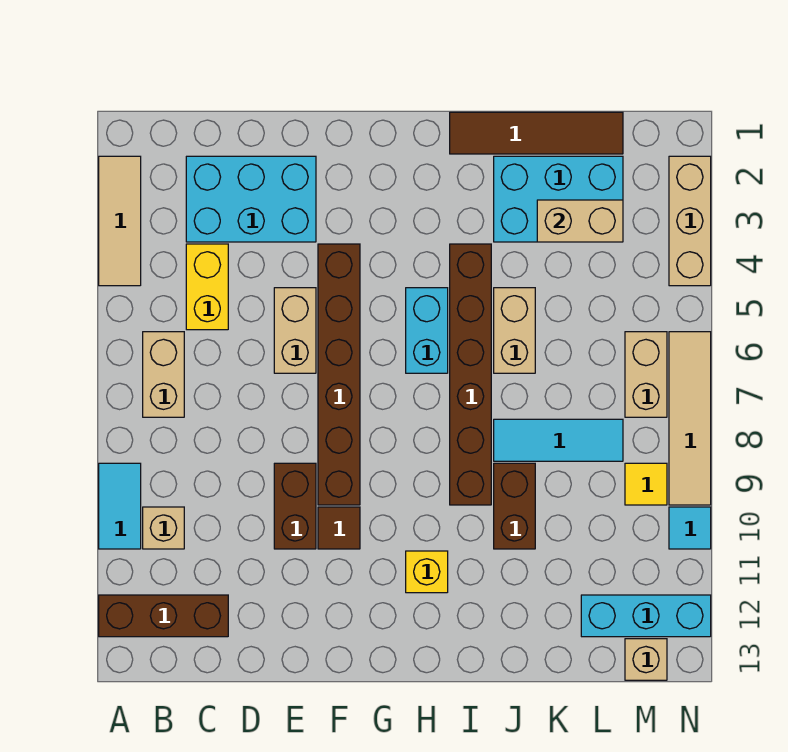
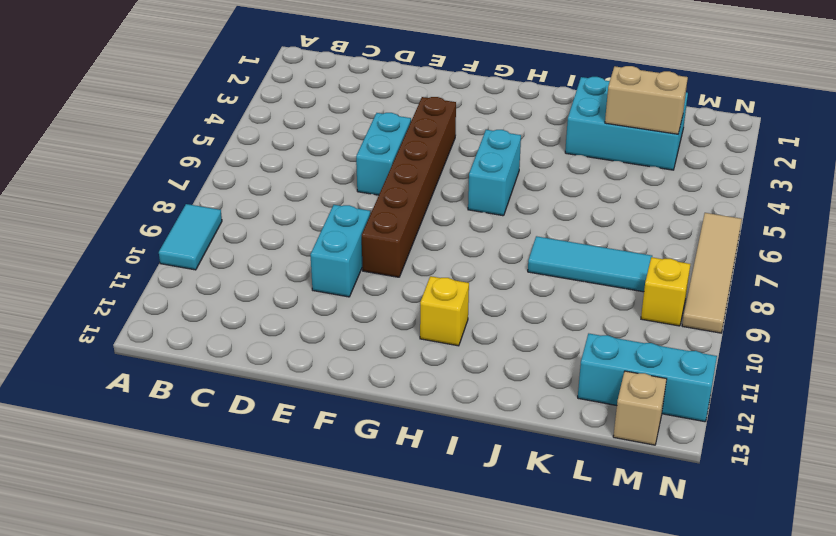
cyan 1x2 brick [356,113,411,195] -> tan 1x2 brick [274,288,316,373]
cyan 1x2 brick [310,205,370,297] -> brown 1x2 brick [274,463,316,549]
yellow 1x1 brick [641,257,690,326] -> yellow 1x1 tile [625,463,667,505]
none -> tan 1x3 tile [99,156,141,286]
none -> brown 1x3 brick [99,595,228,637]
none -> tan 1x2 brick [143,332,184,417]

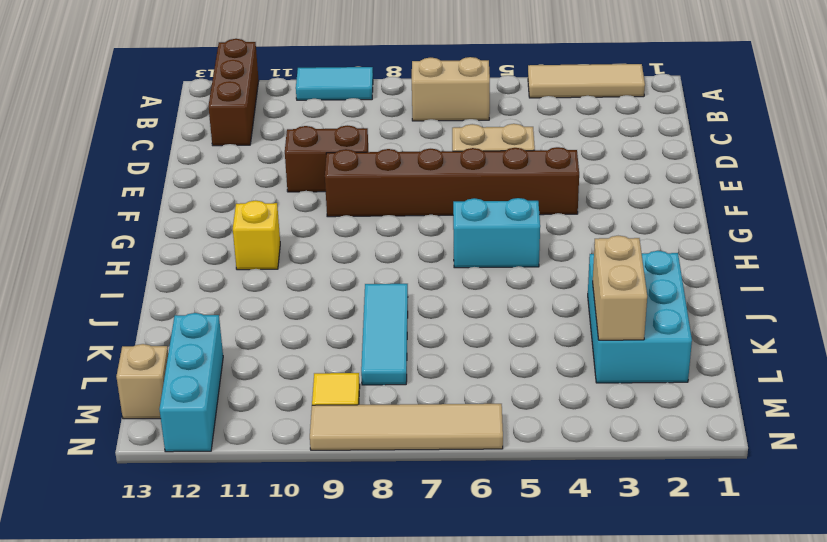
none -> tan 1x1 brick [143,507,184,549]
none -> cyan 2x3 brick [186,156,316,242]
none -> yellow 1x2 brick [186,244,228,330]

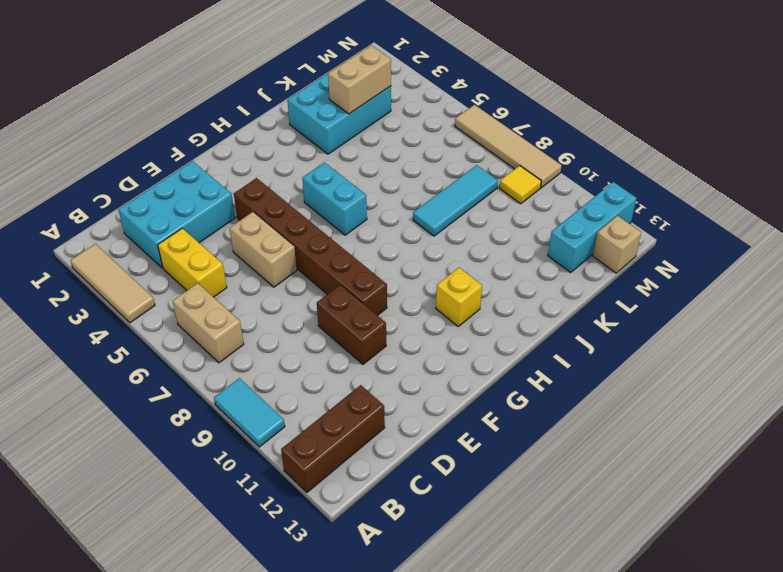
none -> tan 1x1 brick [143,507,184,549]
none -> brown 1x1 tile [318,507,360,549]
none -> brown 1x4 tile [450,112,623,154]

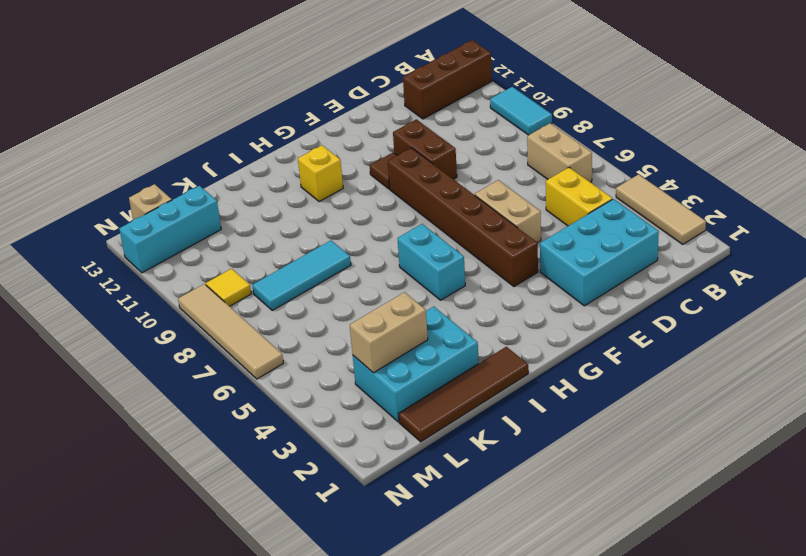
none -> tan 1x1 brick [143,507,184,549]
none -> brown 1x6 brick [450,244,491,505]
none -> tan 1x2 brick [494,288,535,373]

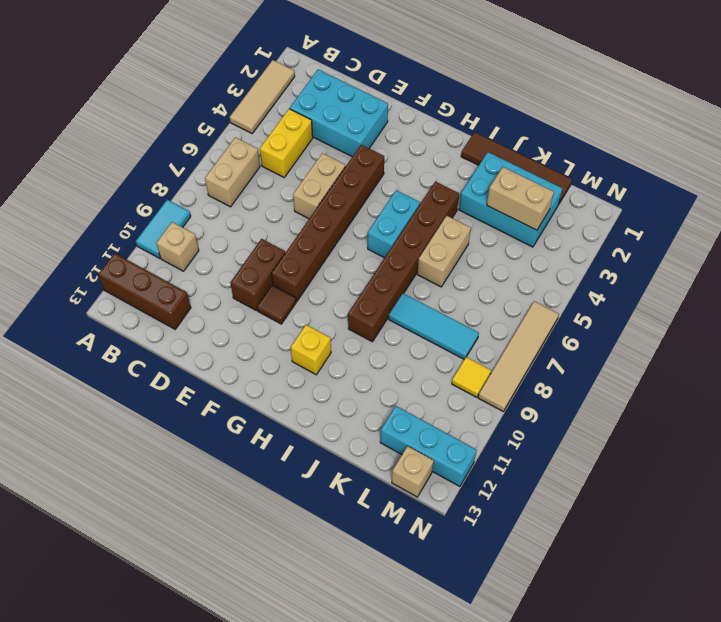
none -> brown 1x2 brick [494,463,535,549]
none -> tan 1x2 brick [625,332,667,417]
none -> tan 1x3 brick [669,156,711,286]

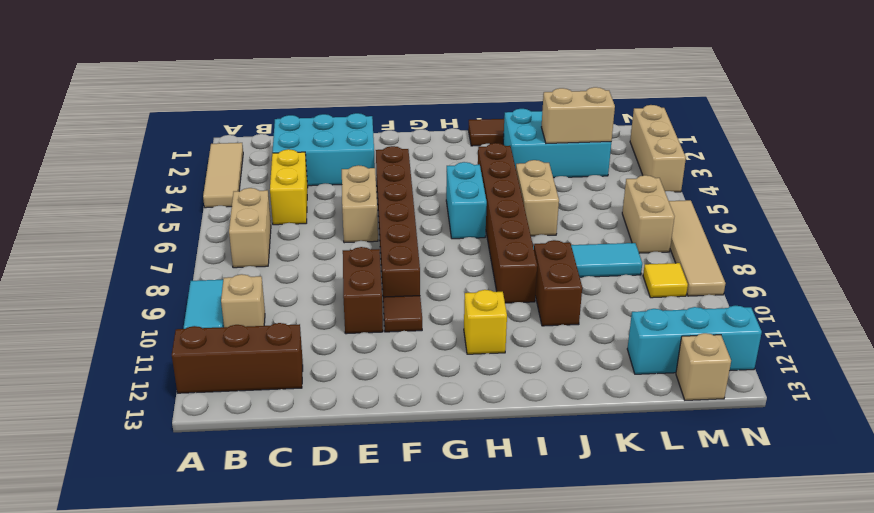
none -> cyan 1x1 tile [669,507,711,549]

